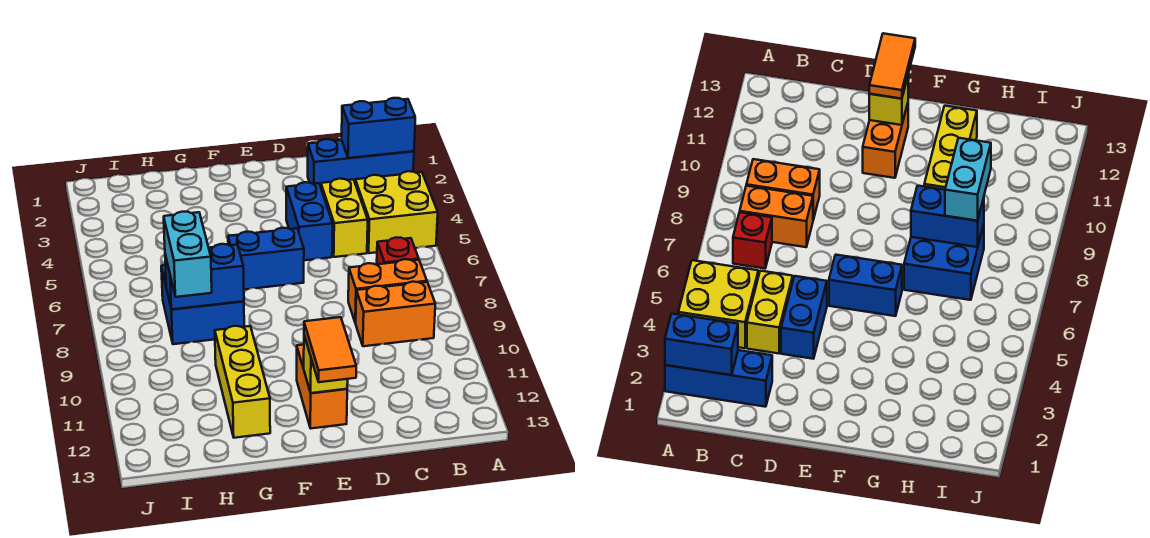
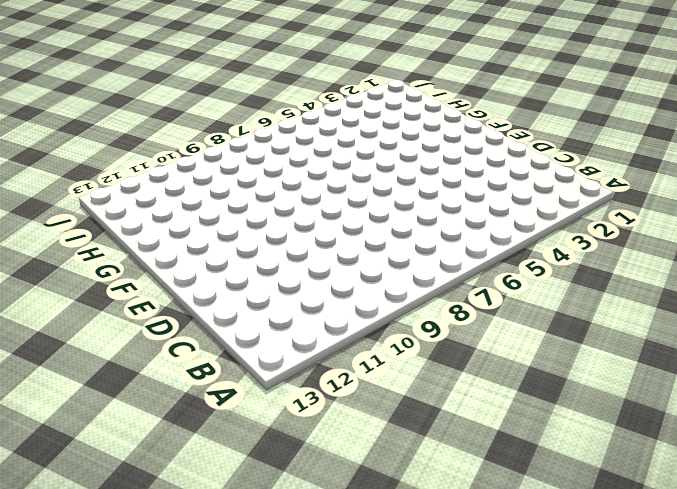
none -> blue 1x3 brick [308,139,414,187]
none -> yellow 2x2 brick [355,171,438,253]
none -> red 1x1 brick [377,238,419,264]

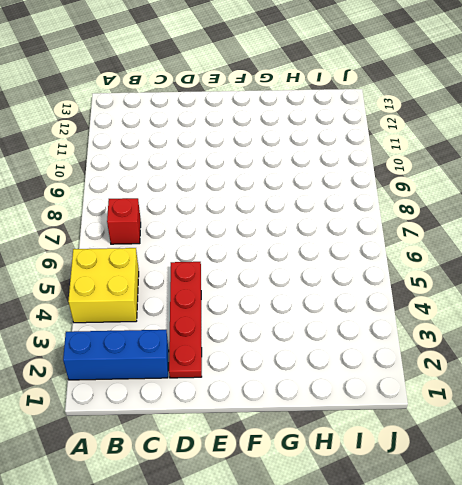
red 1x4 plate [169,262,202,378] -> blue 1x2 brick [286,182,333,260]
none -> orange 1x2 brick [348,259,427,323]
none -> orange 1x2 brick [356,282,435,346]
none -> yellow 1x2 brick [321,179,368,257]

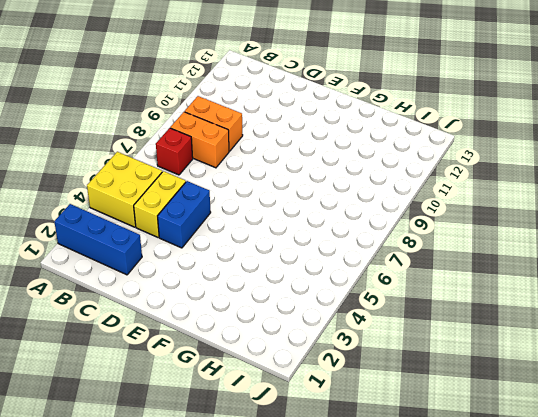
none -> blue 1x2 brick [228,228,304,289]
none -> orange 1x2 brick [297,345,347,428]
none -> blue 2x2 brick [161,265,244,344]

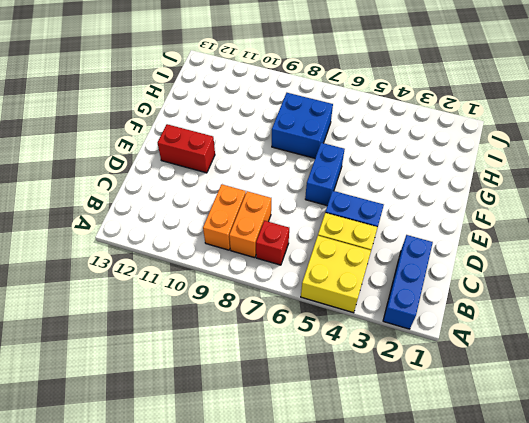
red 1x2 brick [158,124,215,173] -> orange 1x2 brick [297,345,347,428]
none -> yellow 1x3 brick [215,326,270,438]
none -> blue 1x2 brick [342,98,415,158]
none -> yellow 1x1 brick [304,335,348,393]

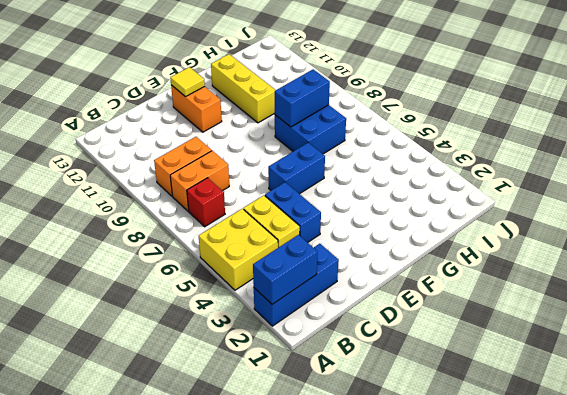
yellow 1x1 tile [170,67,205,97] -> yellow 1x1 brick [304,335,348,393]
none -> orange 1x2 tile [304,317,356,382]
none -> cyan 1x2 brick [164,212,212,297]

